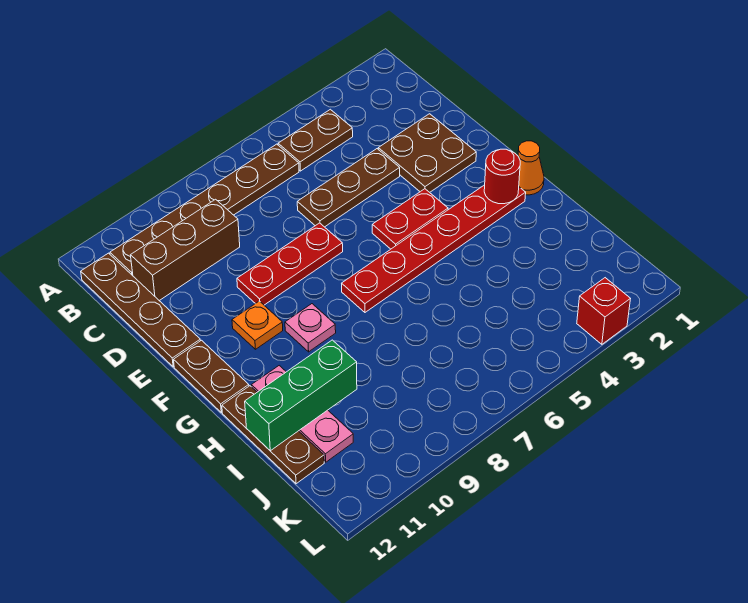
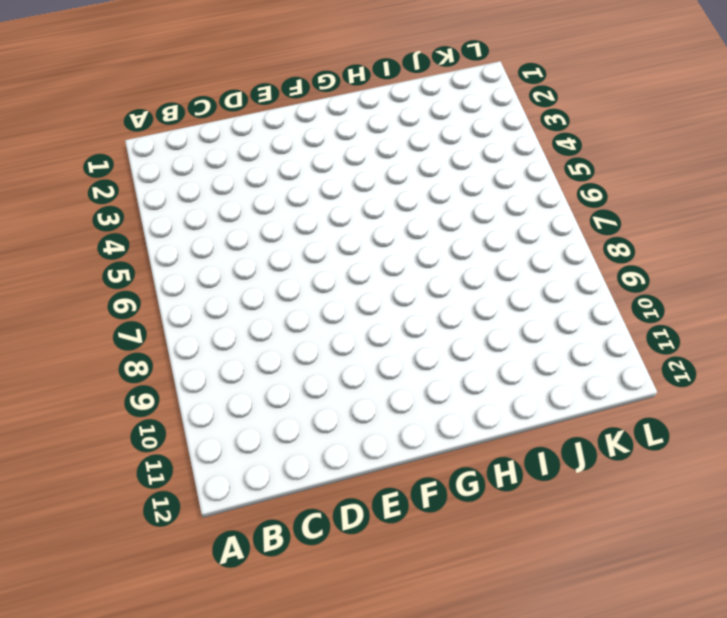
none -> brown 1x2 plate [278,109,353,171]
none -> brown 1x6 plate [110,144,299,276]
none -> brown 1x4 plate [81,253,200,367]

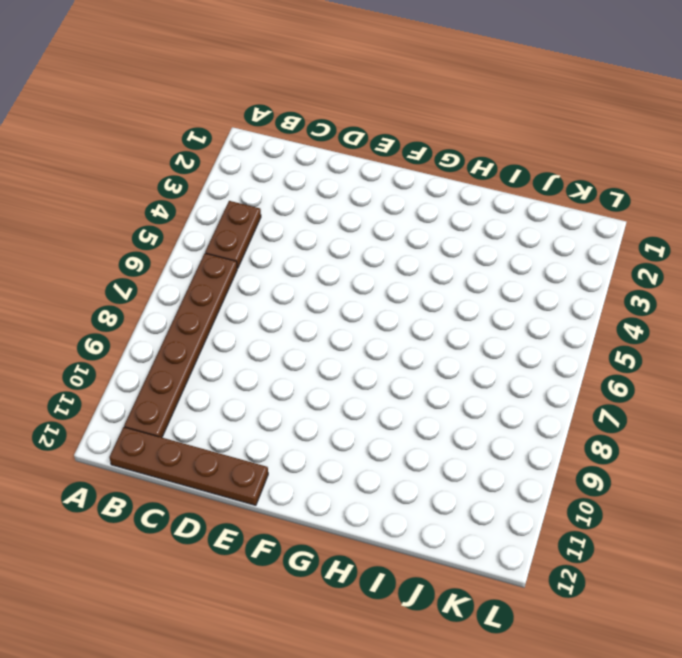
none -> brown 1x3 brick [131,199,240,300]
none -> brown 2x2 plate [378,114,476,192]
none -> brown 1x3 plate [297,149,400,227]

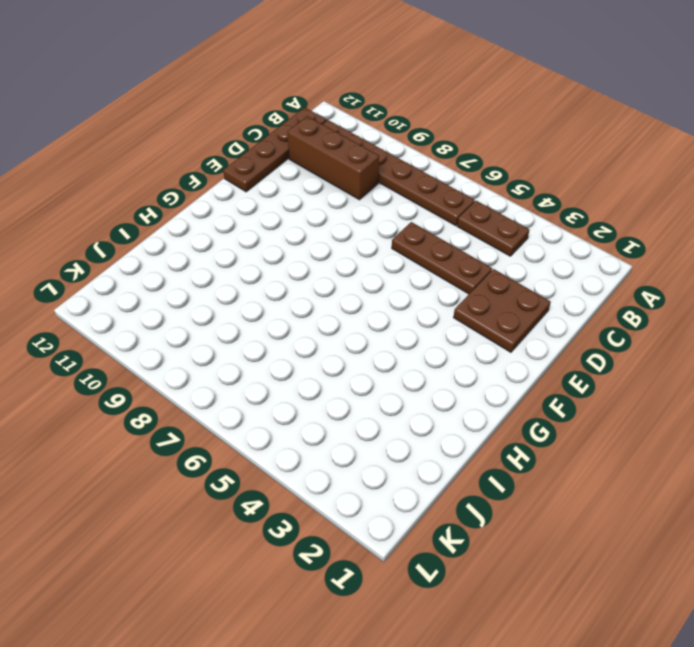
none -> red 1x3 plate [237,223,343,305]
none -> red 1x2 plate [372,189,448,249]
none -> orange 1x1 plate [232,301,283,349]

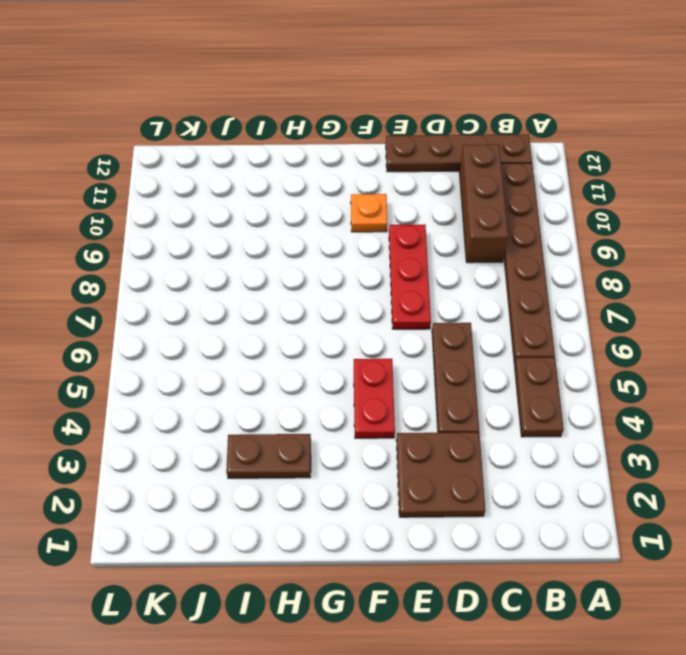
brown 1x2 plate [226,434,311,478] -> brown 1x2 plate moved to [174,340,249,412]
none -> orange 1x1 cone [518,141,544,195]
none -> red 1x6 plate [342,185,526,312]
none -> pink 1x1 plate [285,304,336,352]

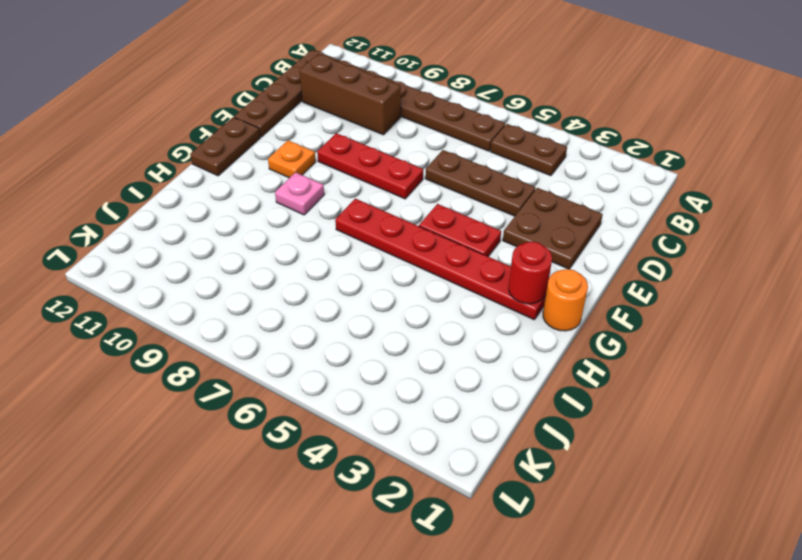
orange 1x1 round brick [543,269,588,331] -> orange 1x1 cone [518,141,544,195]
none -> pink 1x3 plate [251,366,353,462]
none -> brown 1x3 plate [222,386,324,484]
none -> red 1x1 brick [577,278,630,344]

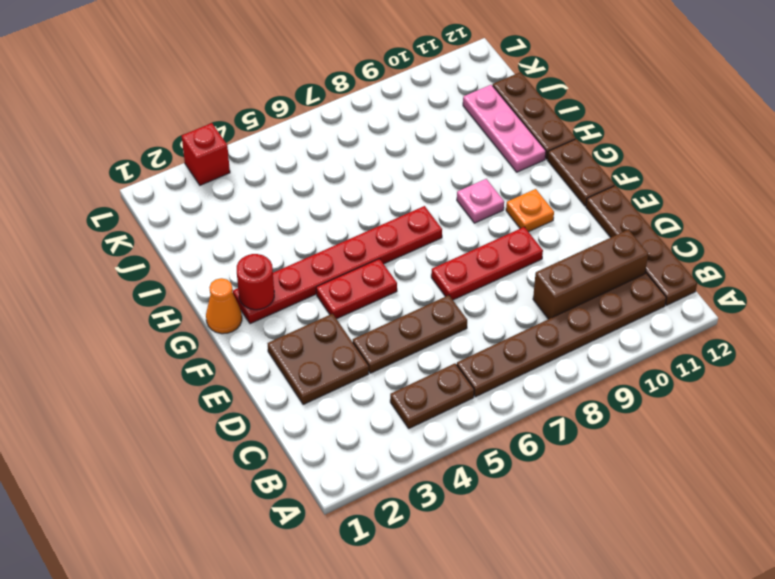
none -> green 1x3 brick [245,340,357,451]

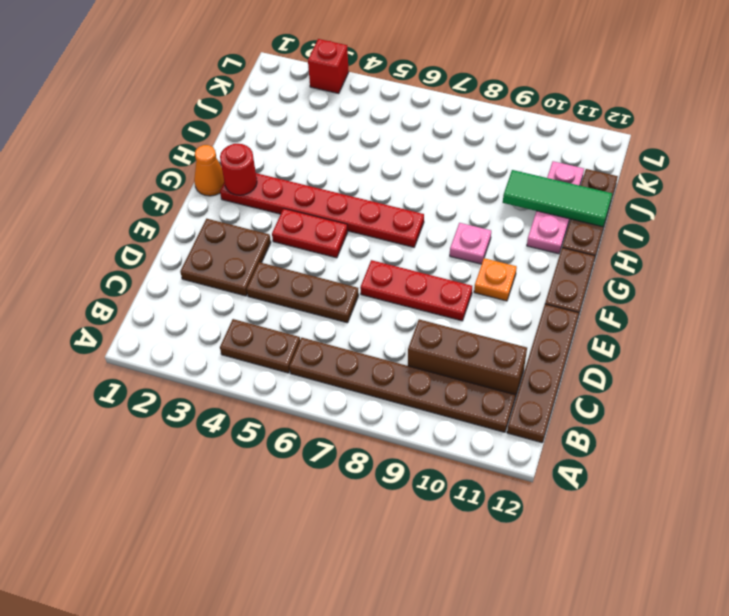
green 1x3 tile [503,170,612,227] -> green 1x3 brick [245,340,357,451]

